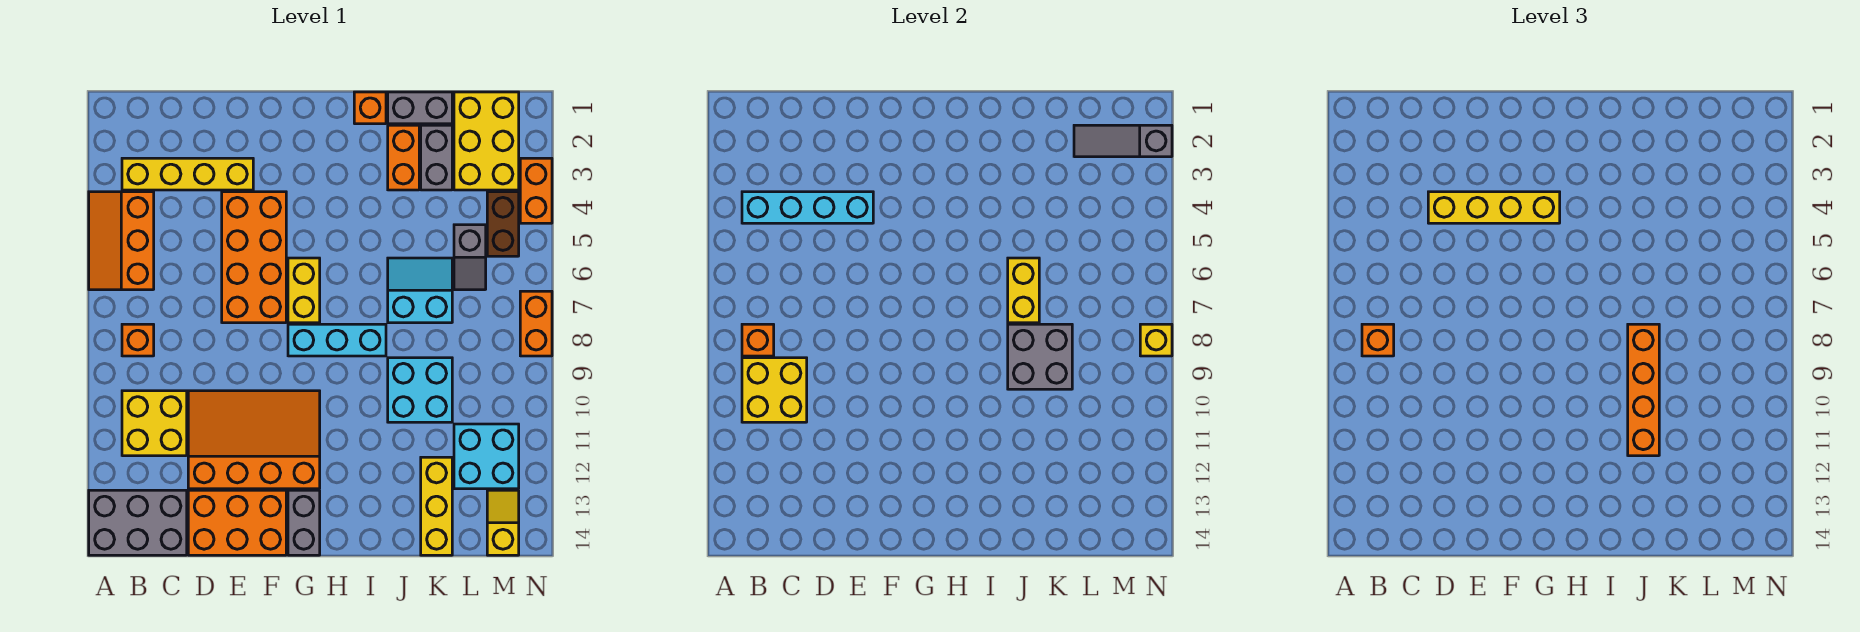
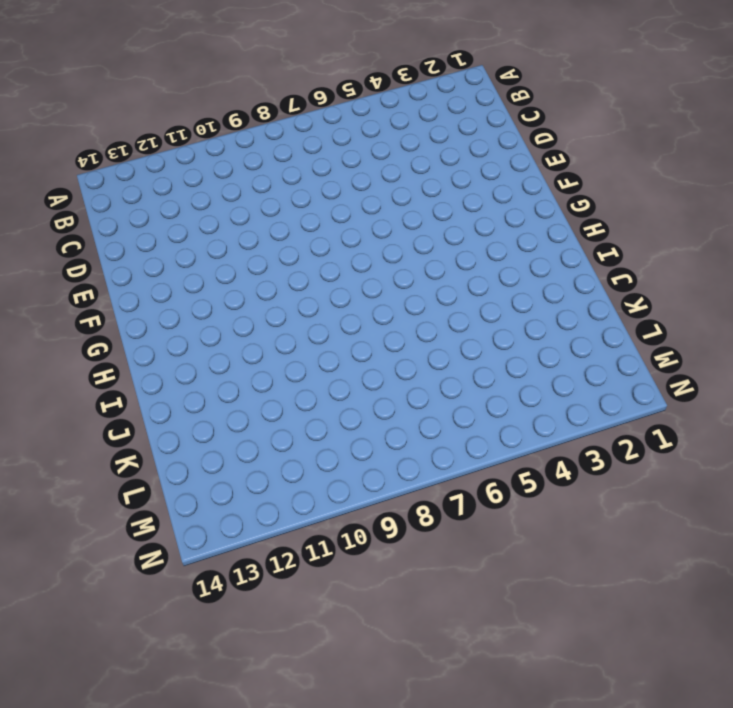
none -> orange 2x3 slope [89,192,154,290]
none -> grey 2x3 brick [89,490,187,555]
none -> yellow 1x4 brick [122,158,253,190]
none -> orange 1x1 brick [122,324,154,356]

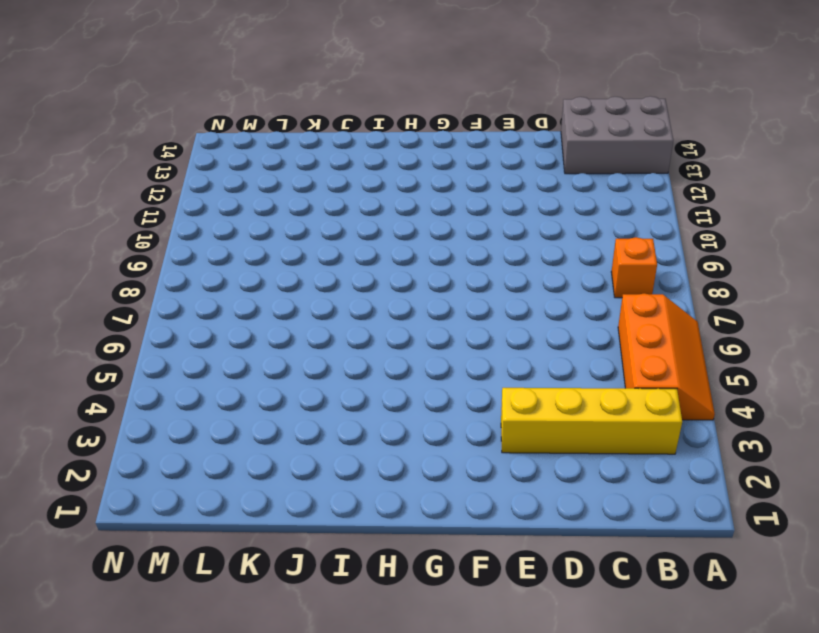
none -> yellow 2x2 brick [122,391,187,456]
none -> orange 3x4 slope [188,391,320,489]
none -> orange 2x3 brick [188,490,286,555]
none -> orange 2x4 brick [222,192,286,323]

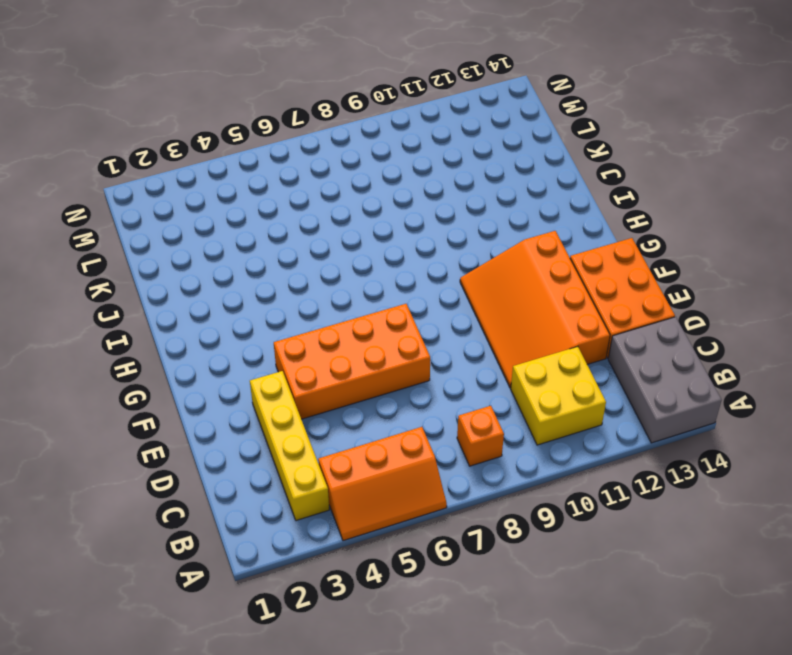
none -> yellow 1x2 brick [288,258,320,323]
none -> cyan 1x3 brick [288,324,386,356]
none -> grey 1x2 brick [288,490,320,555]
none -> orange 1x1 brick [354,92,386,124]

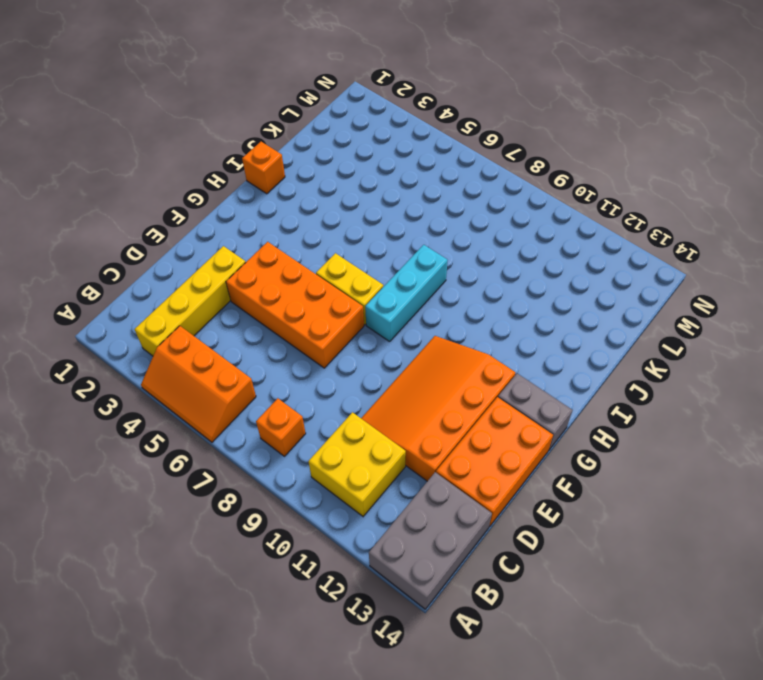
none -> grey 1x2 brick [388,92,452,124]
none -> orange 1x2 brick [388,125,419,190]
none -> cyan 2x2 slope [388,258,452,323]
none -> cyan 2x2 brick [388,358,452,422]

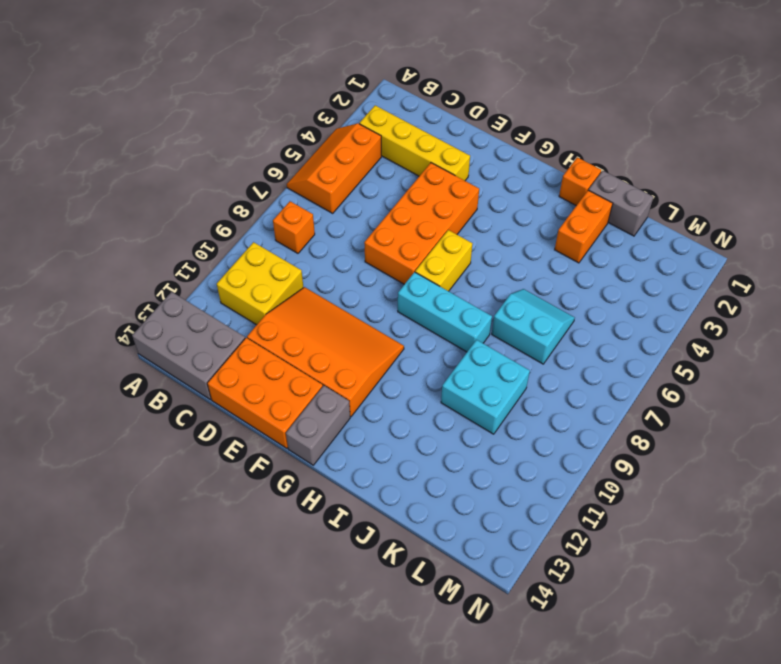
none -> grey 1x2 brick [421,125,452,190]
none -> yellow 1x3 brick [421,457,452,555]
none -> yellow 2x3 brick [454,92,519,190]
none -> grey 1x2 slope [454,225,486,290]

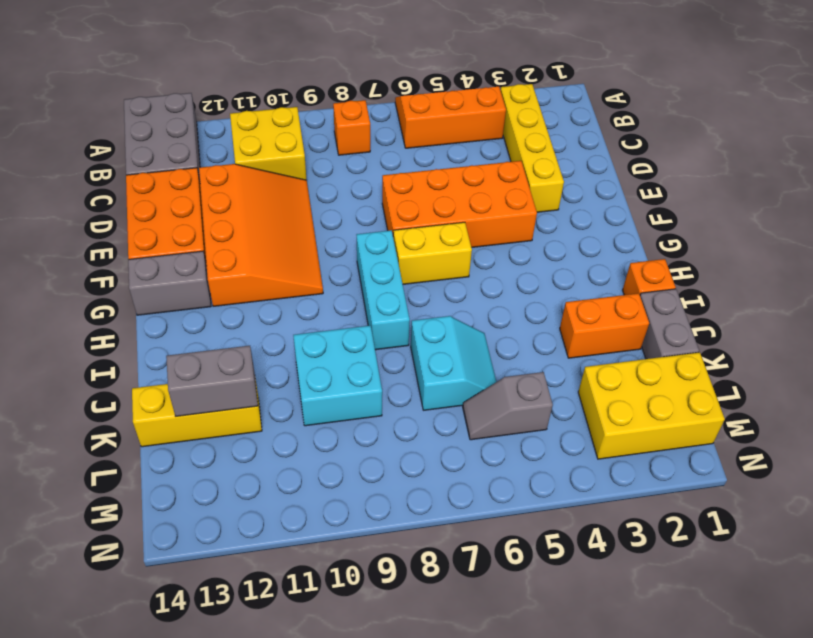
grey 1x2 brick [166,346,258,417] -> grey 1x2 brick moved to [421,125,452,190]
none -> cyan 2x2 brick [454,424,519,489]
none -> brown 1x2 brick [487,192,519,256]
none -> yellow 1x2 slope [487,490,519,555]
none -> orange 1x2 brick [520,158,552,223]

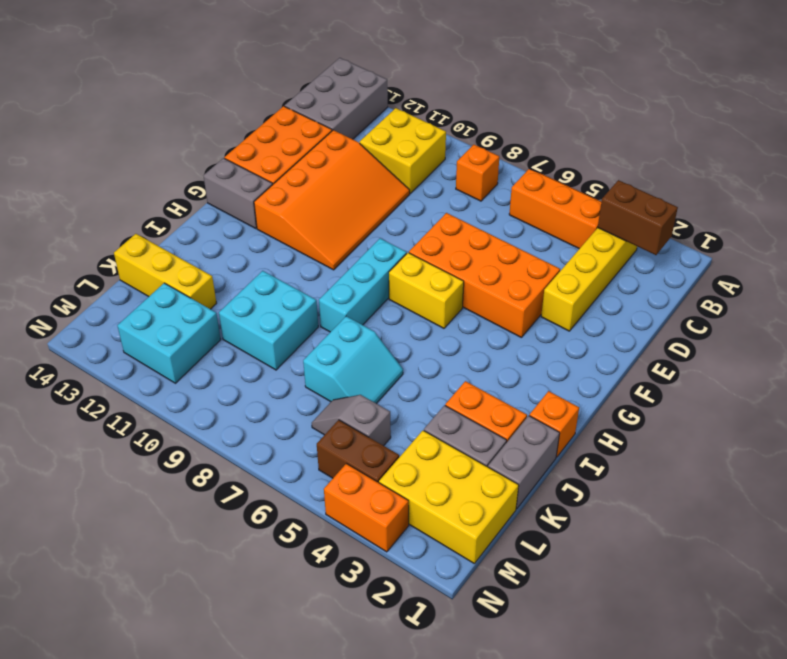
brown 1x2 brick [598,180,678,255] -> none
none -> yellow 1x2 slope [487,490,519,555]
none -> orange 1x2 brick [520,291,552,356]
none -> cyan 1x4 brick [742,192,873,223]
none -> orange 1x1 brick [742,324,774,356]

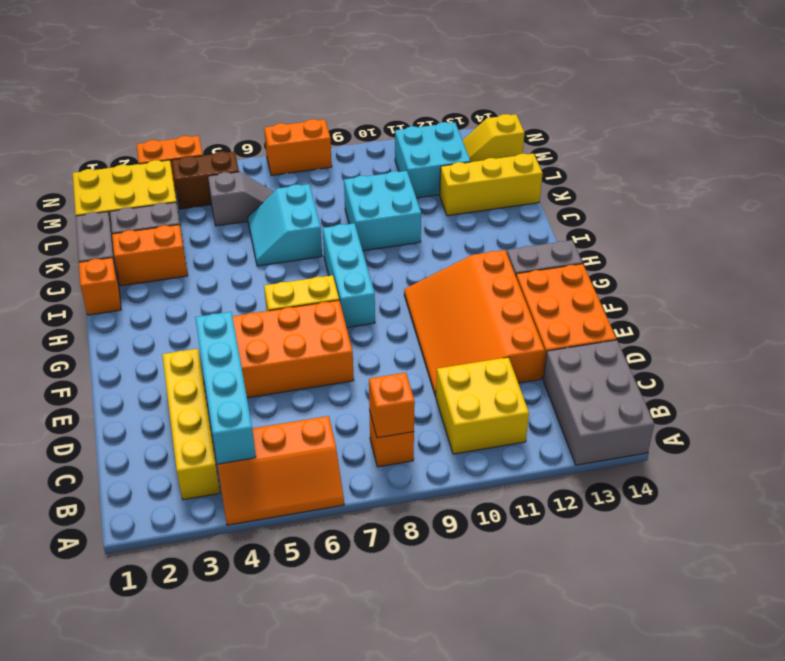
none -> yellow 2x2 brick [742,358,807,422]
none -> yellow 1x2 brick [1008,258,1039,323]
none -> grey 2x2 brick [1008,324,1072,389]
none -> grey 1x3 slope [1074,125,1172,157]

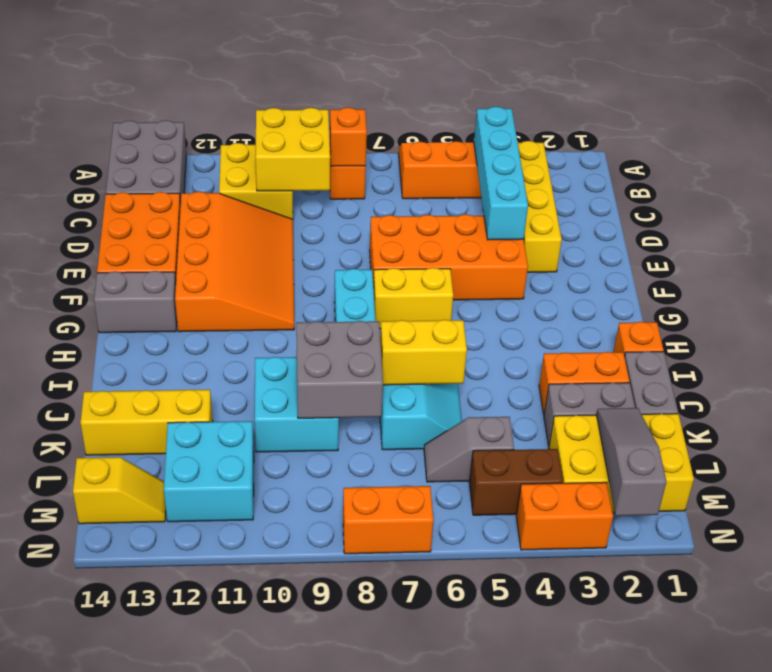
none -> yellow 1x1 brick [1140,324,1172,356]
none -> orange 1x1 brick [1362,324,1394,356]
none -> yellow 1x4 brick [1428,192,1560,223]
none -> orange 1x4 brick [1628,324,1659,456]

